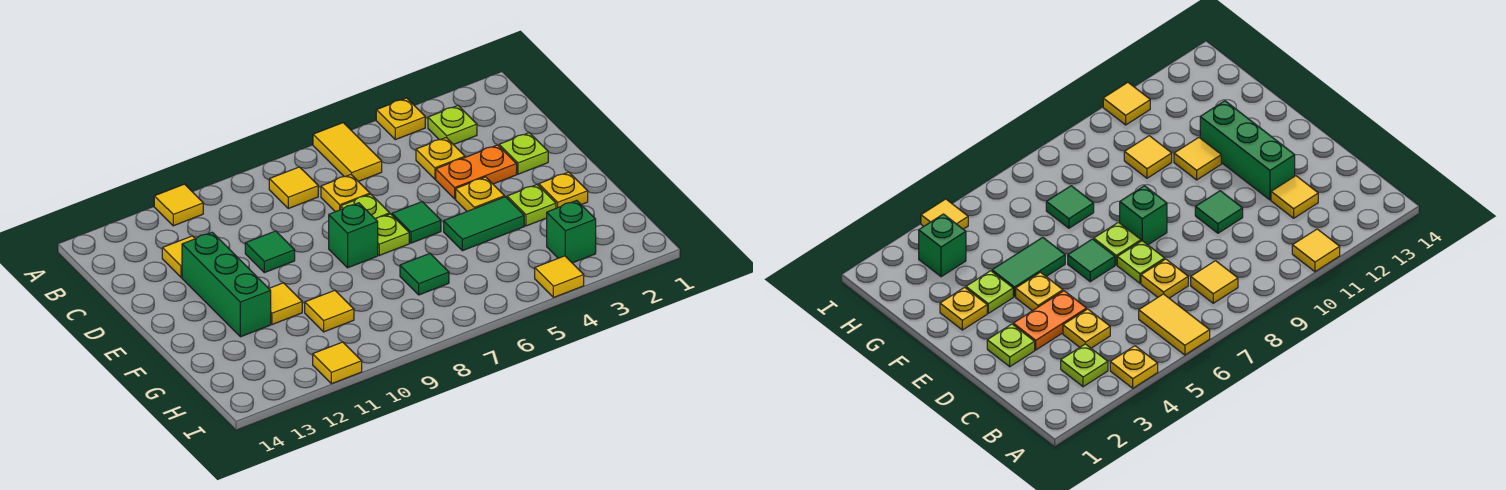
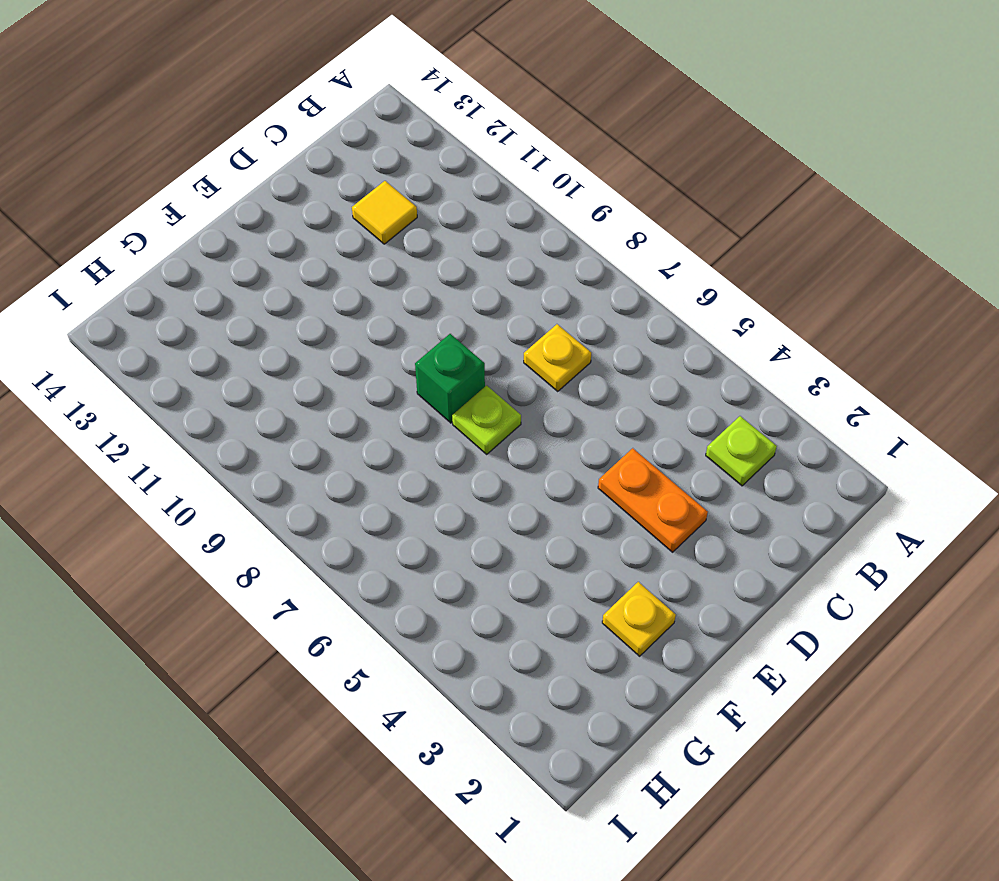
none -> yellow 1x1 plate [376,98,425,140]
none -> yellow 1x2 tile [313,123,382,181]
none -> yellow 1x1 tile [154,184,203,226]

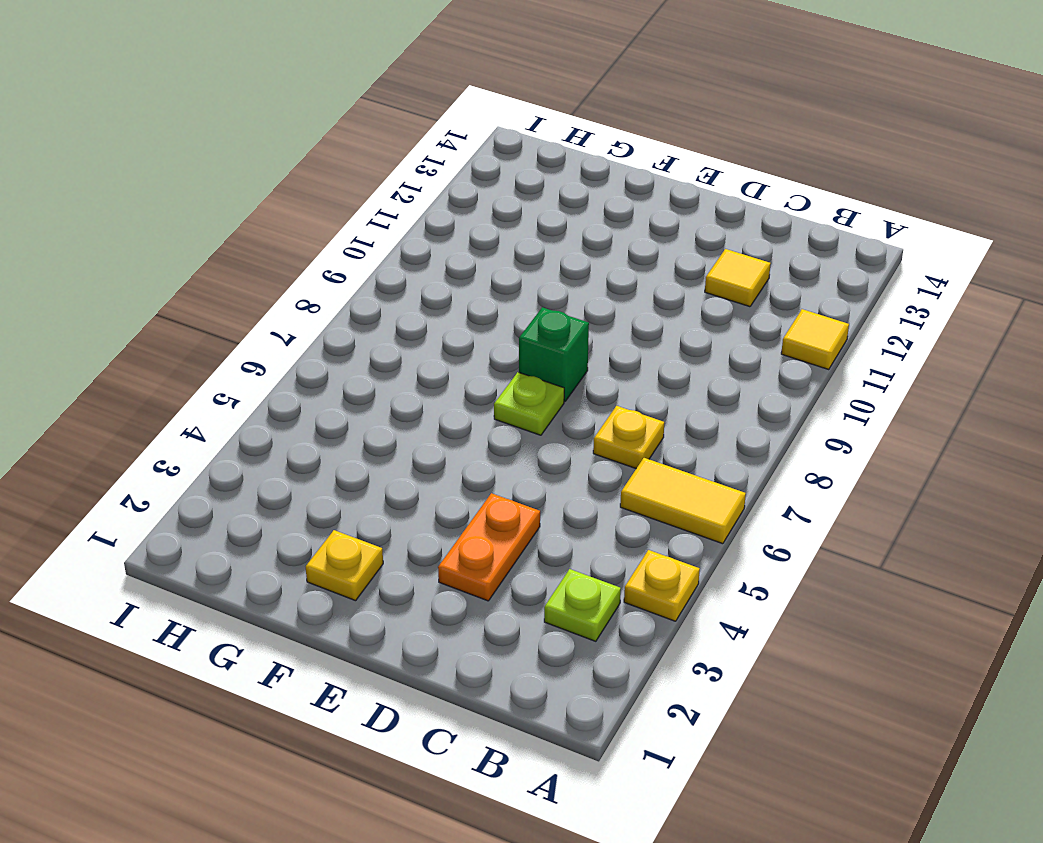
none -> yellow 1x1 tile [269,167,318,209]
none -> yellow 1x1 plate [416,138,465,179]
none -> lime 1x1 plate [499,133,548,174]

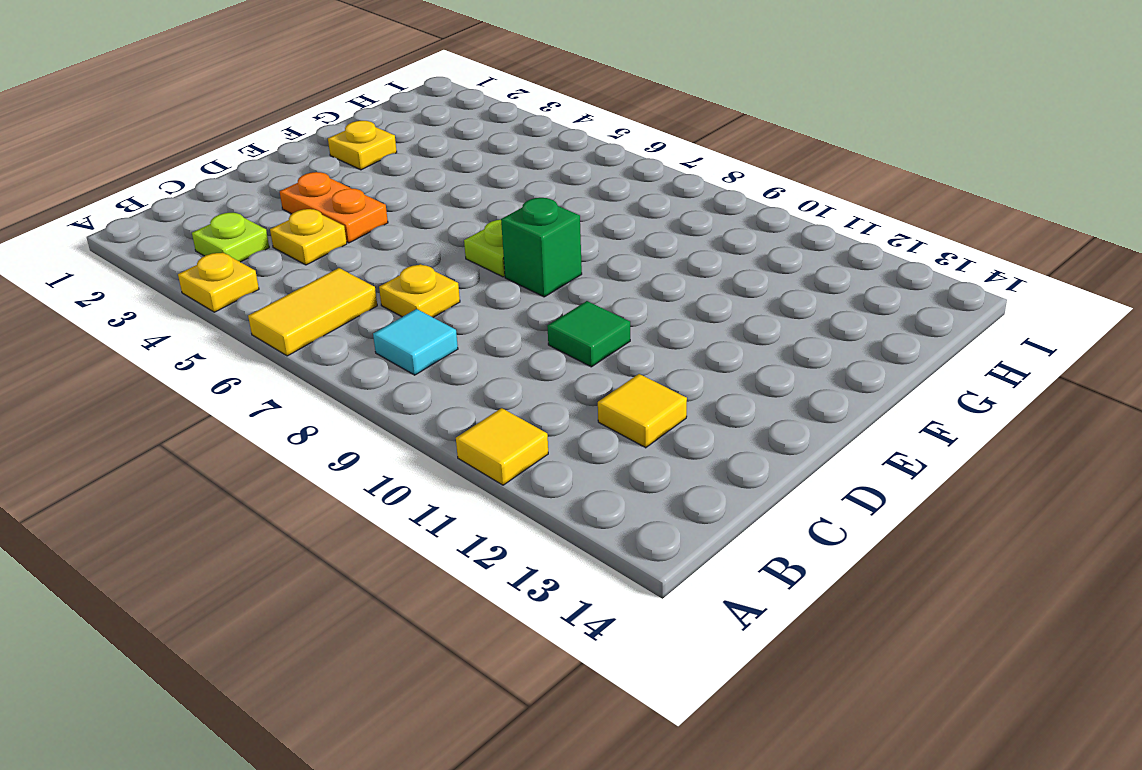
cyan 1x1 tile [373,309,458,375] -> yellow 1x1 tile [269,167,318,209]
none -> lime 1x1 plate [499,133,548,174]
none -> lime 1x1 plate [341,194,390,219]
none -> green 1x3 brick [182,232,271,337]

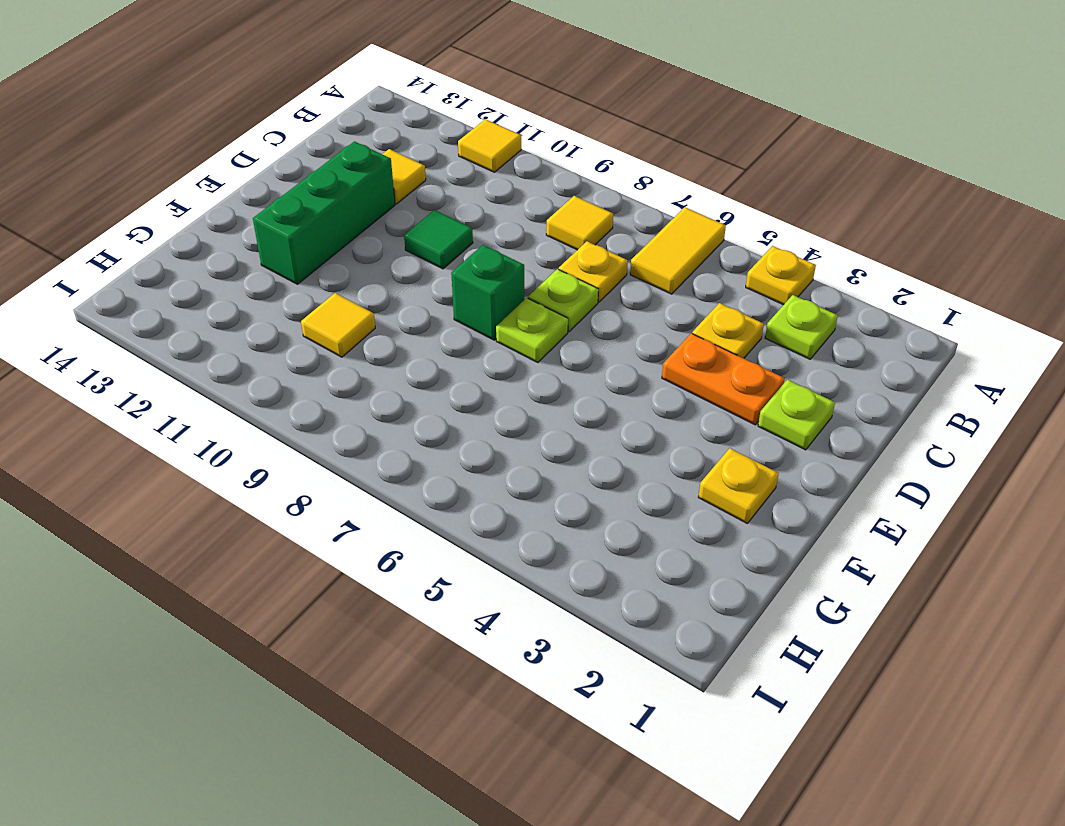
none -> yellow 1x1 plate [456,177,505,211]
none -> green 1x1 tile [392,202,441,243]
none -> lime 1x1 plate [507,185,556,226]

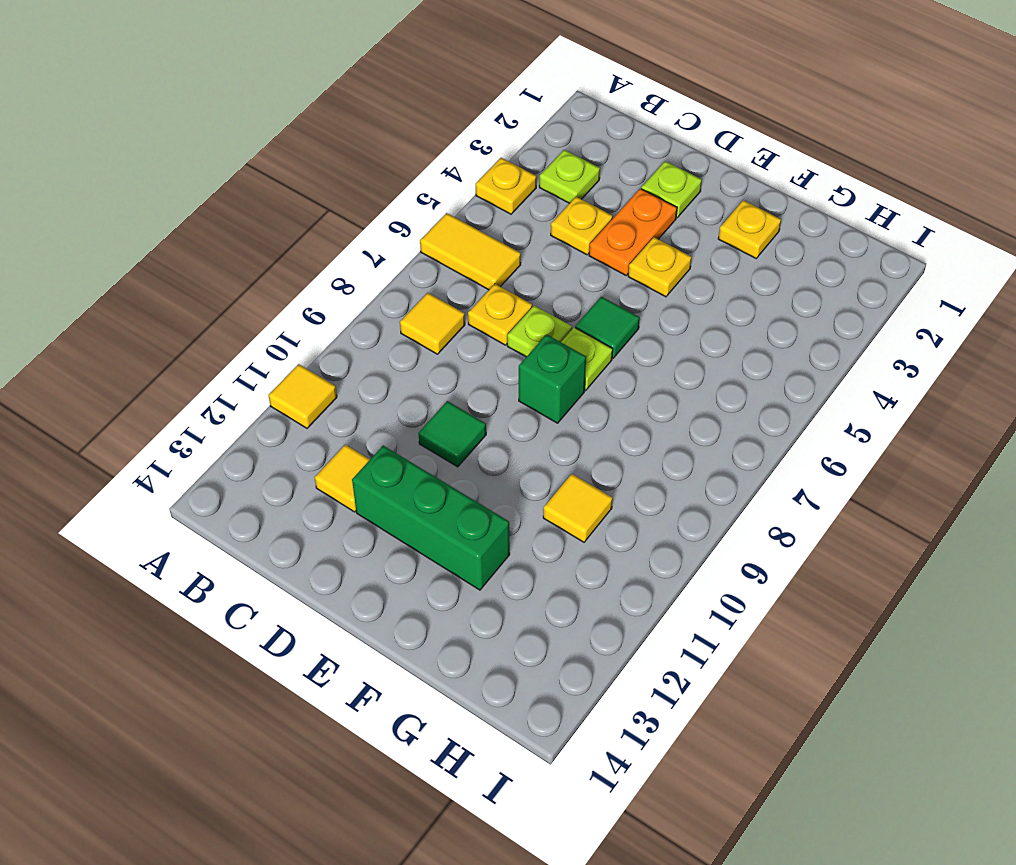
none -> lime 1x1 plate [507,185,556,226]
none -> green 1x2 tile [444,197,524,251]
none -> yellow 1x1 tile [269,283,302,325]

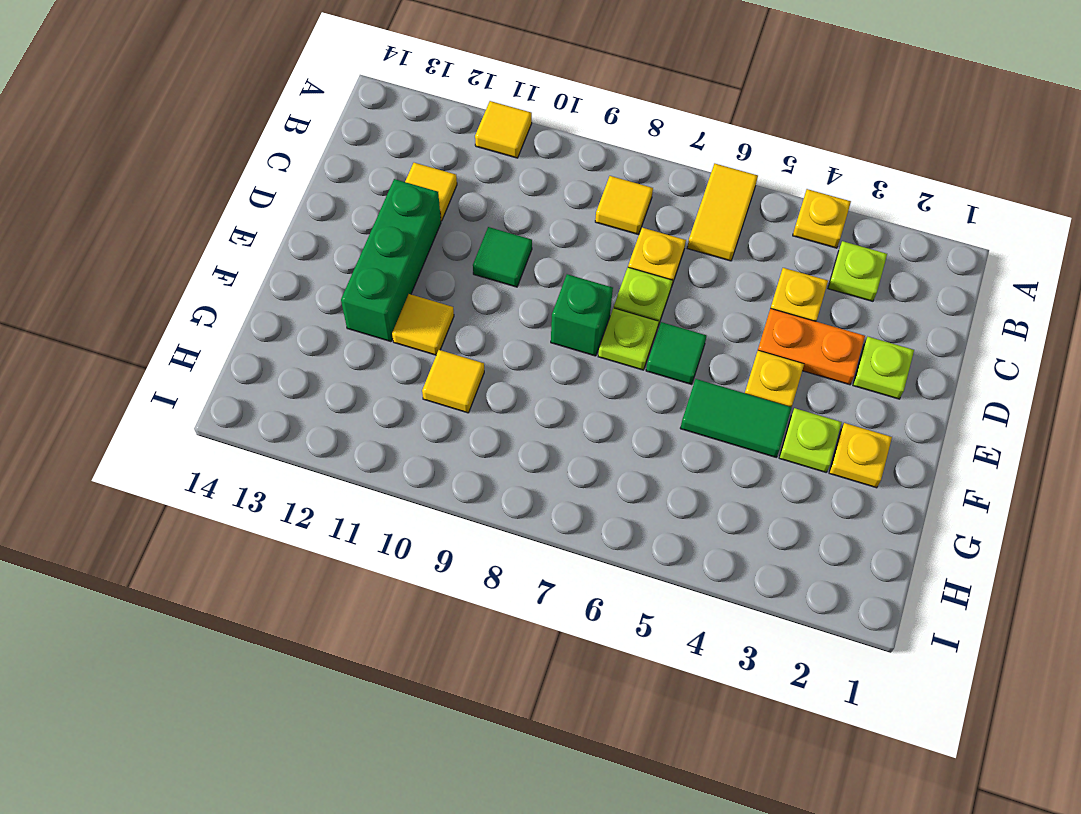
none -> green 1x1 tile [400,254,449,295]
none -> green 1x1 brick [546,201,596,263]
none -> yellow 1x1 tile [535,256,584,298]

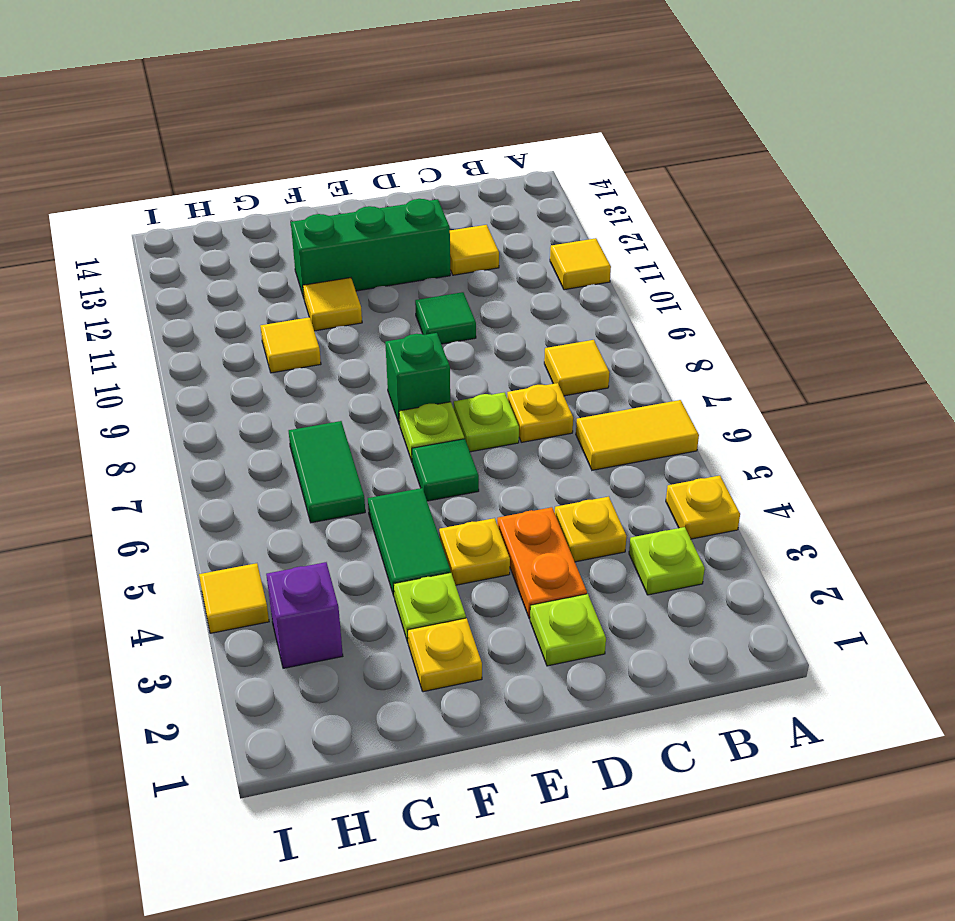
green 1x2 tile [289,421,365,523] -> green 1x1 tile [400,254,449,295]
purple 1x1 brick [266,562,343,668] -> green 1x1 brick [546,201,596,263]
none -> yellow 1x1 tile [313,342,362,384]

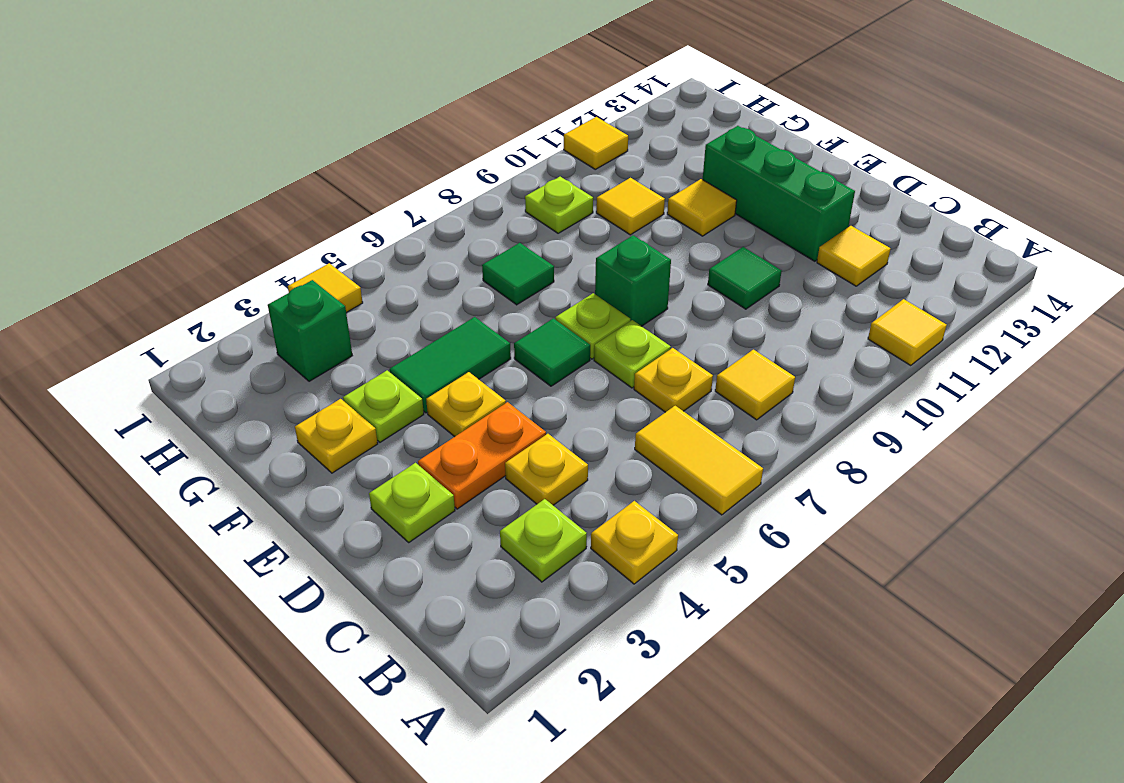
lime 1x1 plate [525,177,593,233] -> none

